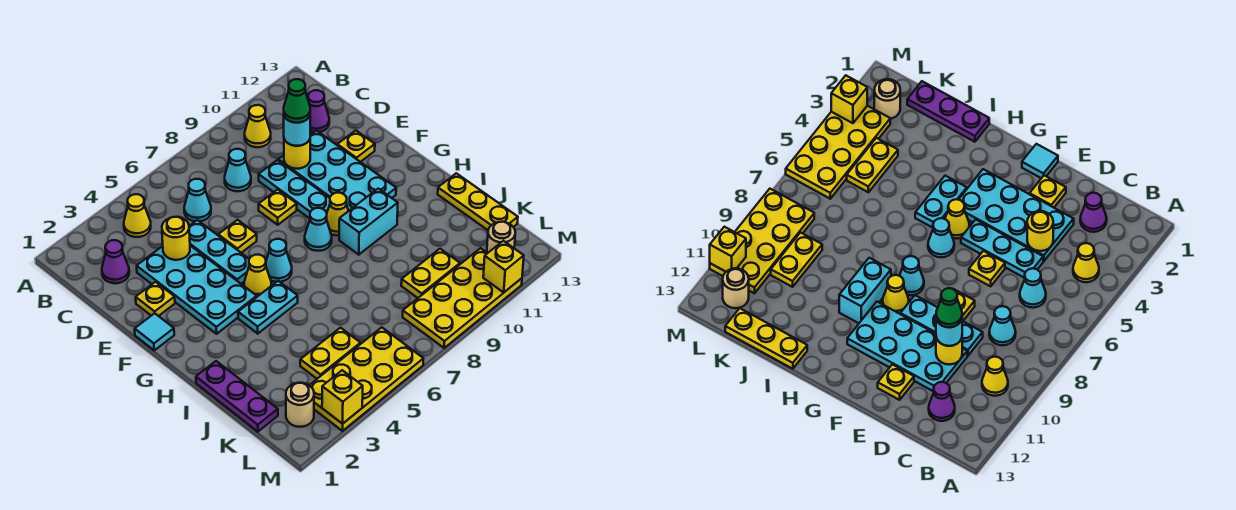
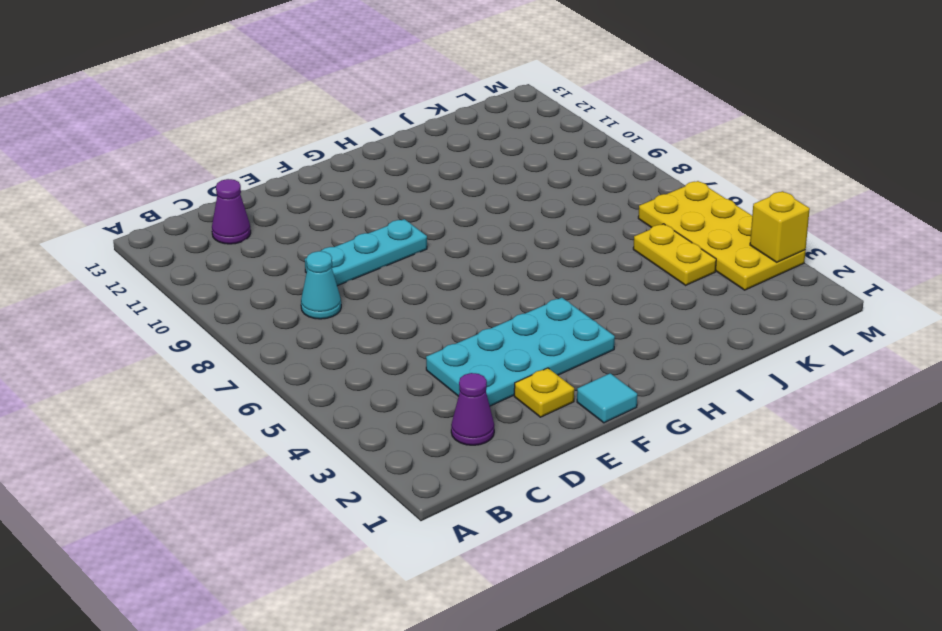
none -> yellow 1x1 cone [124,194,151,237]
none -> yellow 1x1 cone [245,105,271,147]
none -> cyan 1x1 cone [184,179,211,221]
none -> cyan 1x3 plate [189,220,249,284]

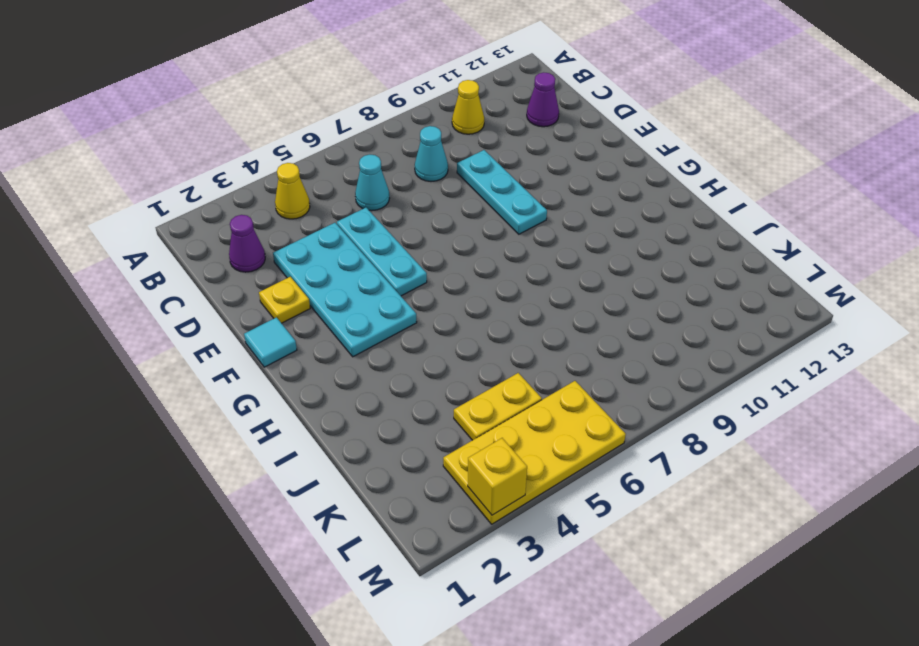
none -> cyan 2x4 plate [278,131,396,210]
none -> yellow 1x1 plate [218,220,257,253]
none -> yellow 1x1 plate [259,190,297,225]
none -> yellow 1x1 plate [337,130,375,162]

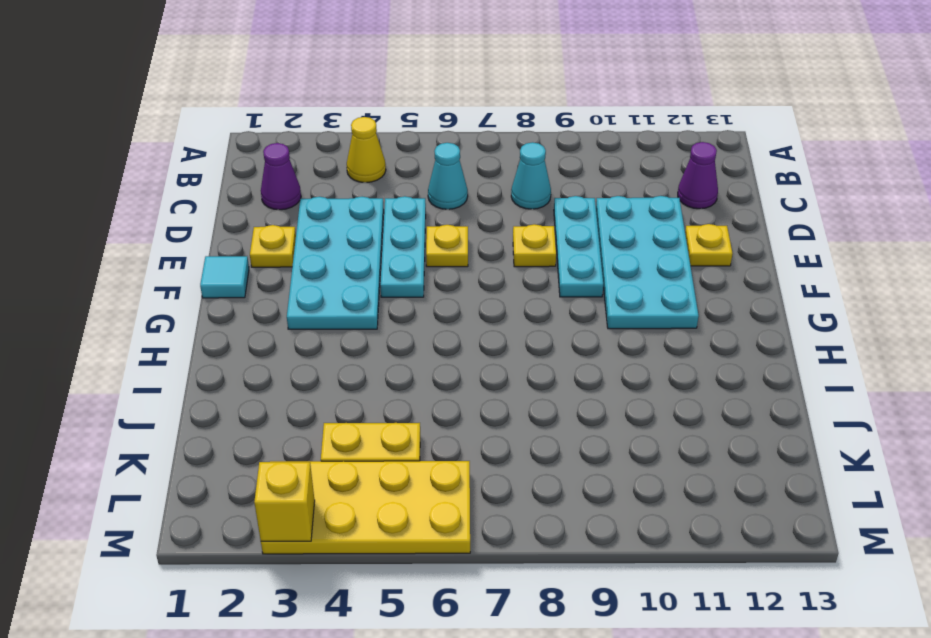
none -> yellow 1x1 cone [245,105,271,147]
none -> yellow 1x1 cone [244,255,271,297]
none -> cyan 1x1 cone [266,239,292,282]
none -> cyan 1x1 cone [305,208,332,251]

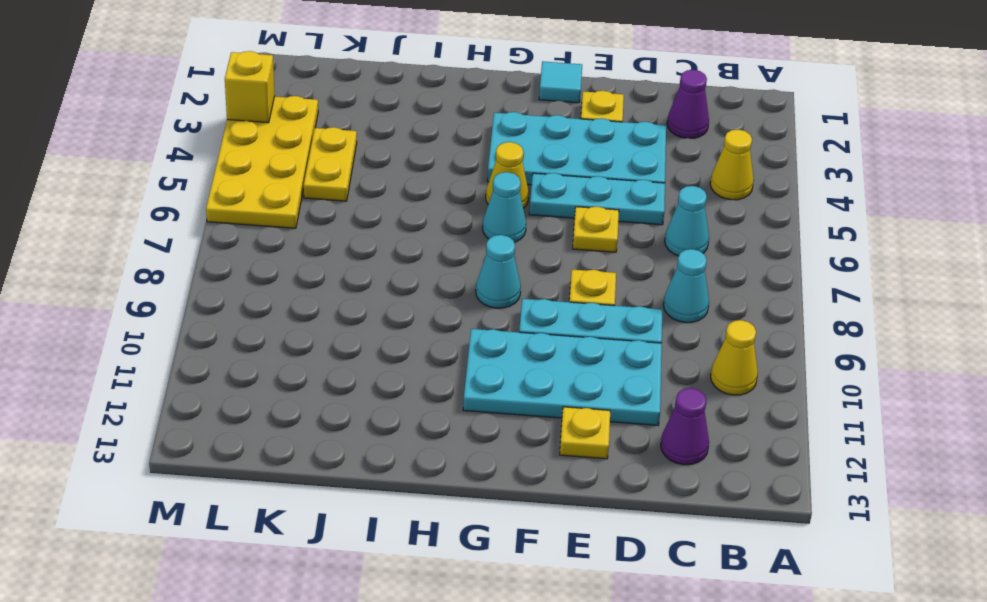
none -> yellow 1x1 cone [327,193,349,235]
none -> cyan 1x2 plate [238,281,298,334]
none -> cyan 1x2 brick [339,189,398,255]
none -> purple 1x3 plate [196,361,278,432]

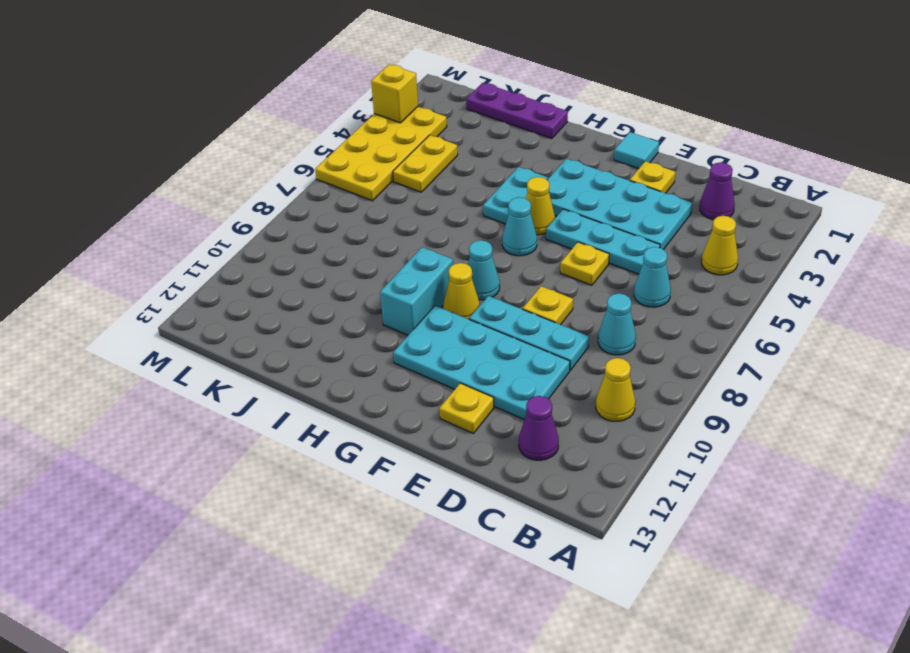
none -> yellow 1x3 plate [438,173,518,230]
none -> yellow 1x2 plate [401,249,460,298]
none -> tan 1x1 round brick [286,383,314,427]
none -> yellow 2x4 plate [403,248,522,348]

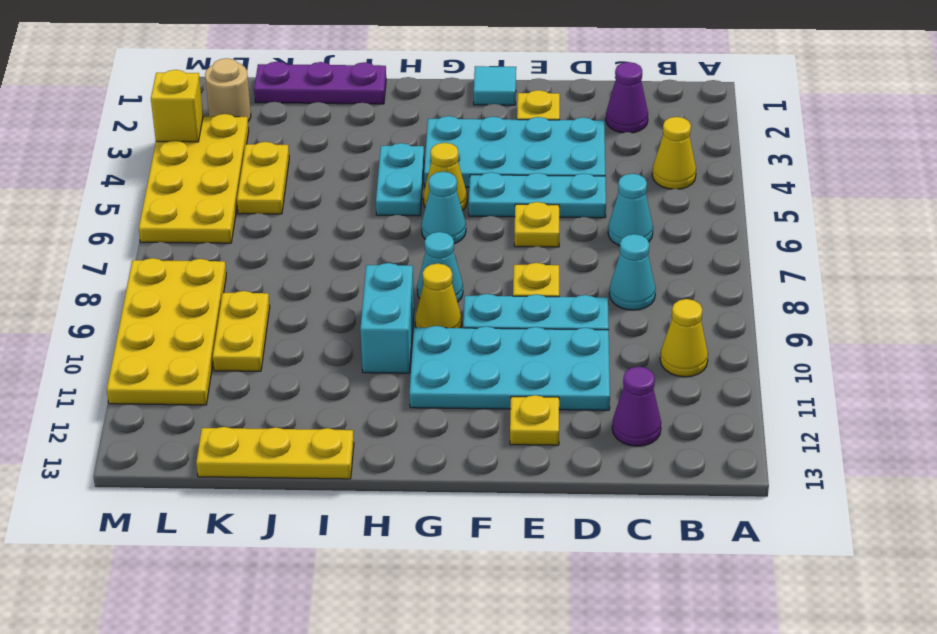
none -> tan 1x1 round brick [487,222,515,253]
none -> yellow 1x1 round brick [162,217,190,260]
none -> yellow 1x1 round brick [284,139,310,169]
none -> yellow 1x1 brick [483,241,524,292]

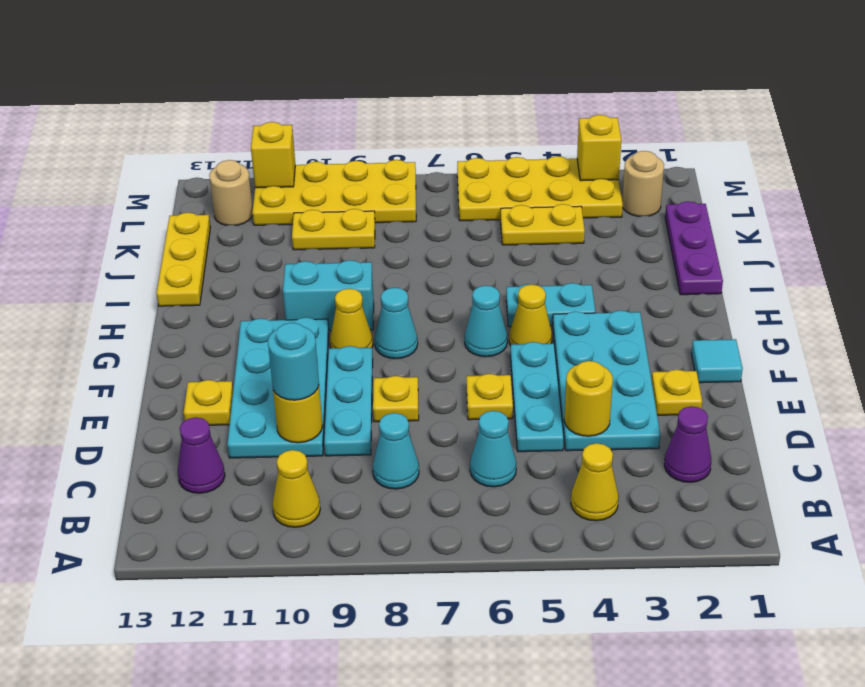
none -> green 1x1 cone [284,79,310,123]

